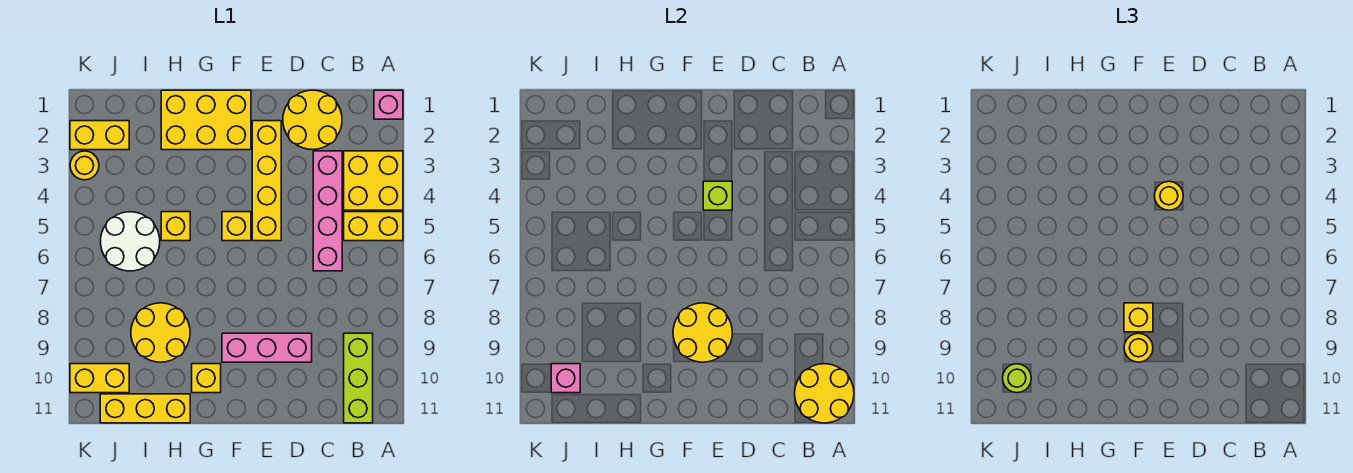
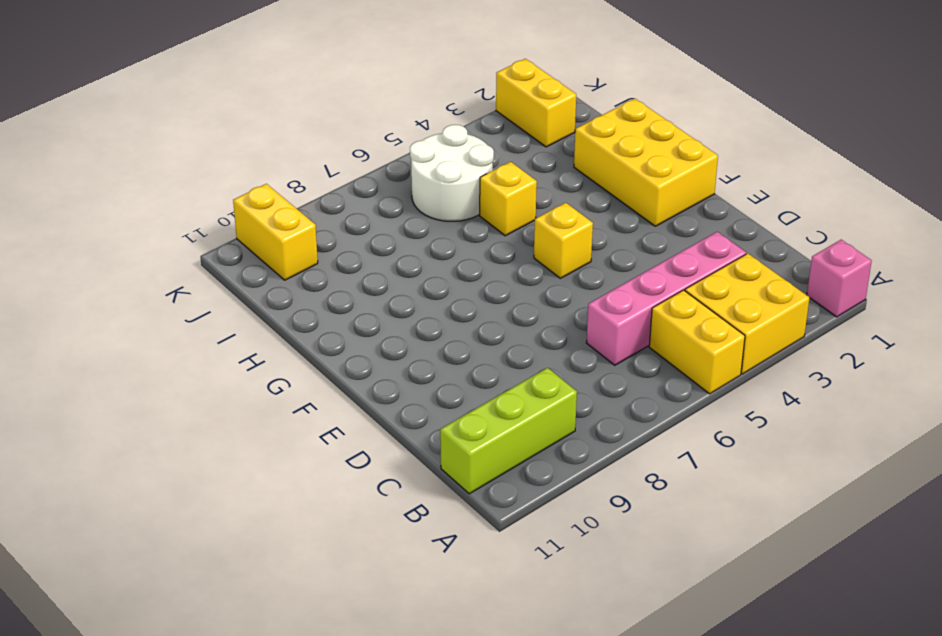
none -> yellow 2x2 round brick [283,90,342,150]
none -> pink 1x3 brick [222,333,312,362]
none -> yellow 1x4 brick [252,121,281,241]

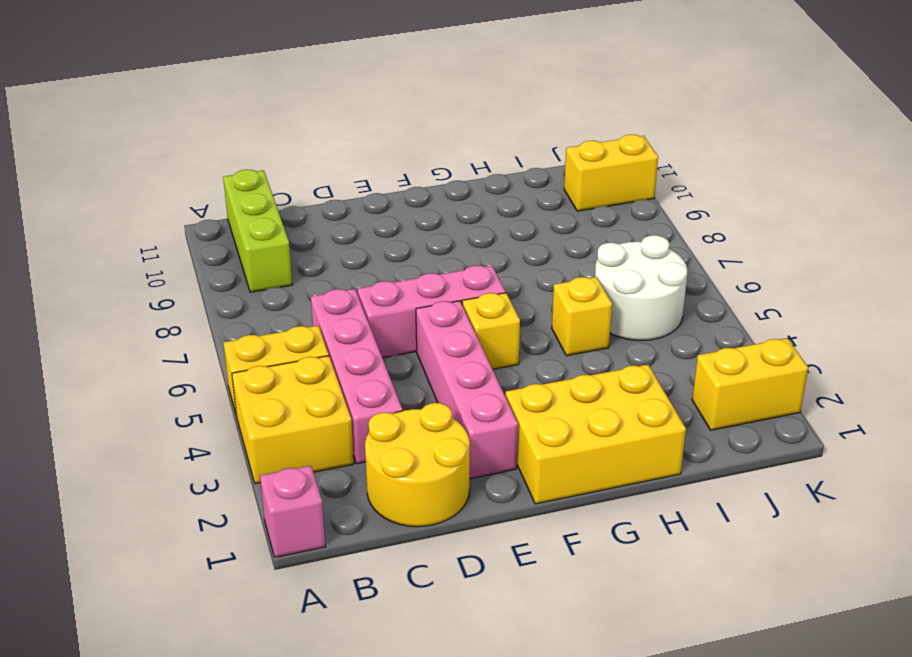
pink 1x3 brick [358,265,506,358] -> pink 1x3 brick moved to [222,333,312,362]
pink 1x4 brick [416,301,518,478] -> yellow 1x4 brick [252,121,281,241]
none -> yellow 1x1 brick [192,364,221,393]
none -> yellow 2x2 round brick [131,303,190,362]
none -> yellow 1x3 brick [100,394,190,423]

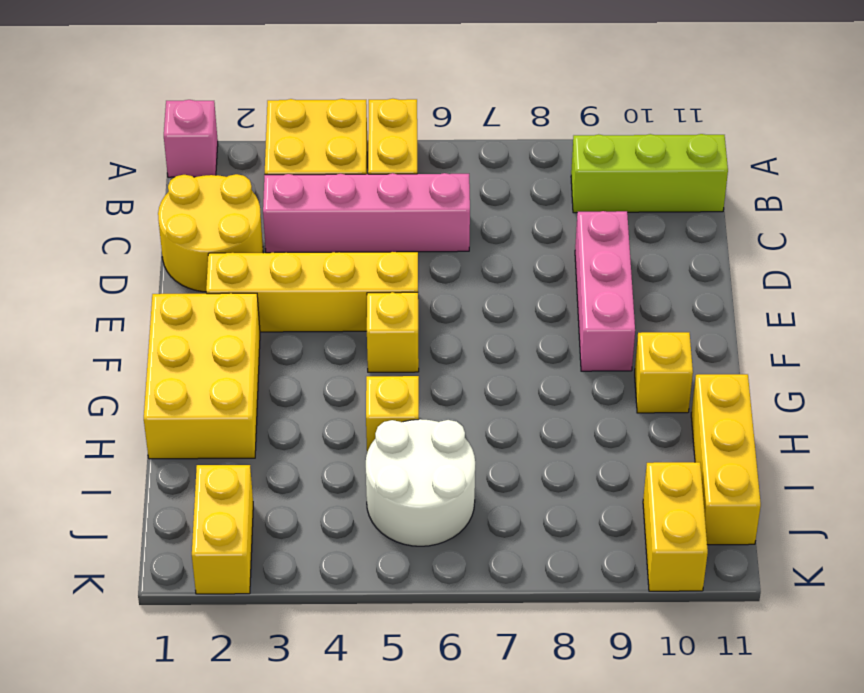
none -> yellow 2x2 round brick [131,303,190,362]
none -> yellow 1x1 round brick [70,151,99,180]
none -> yellow 2x2 round brick [795,364,854,423]

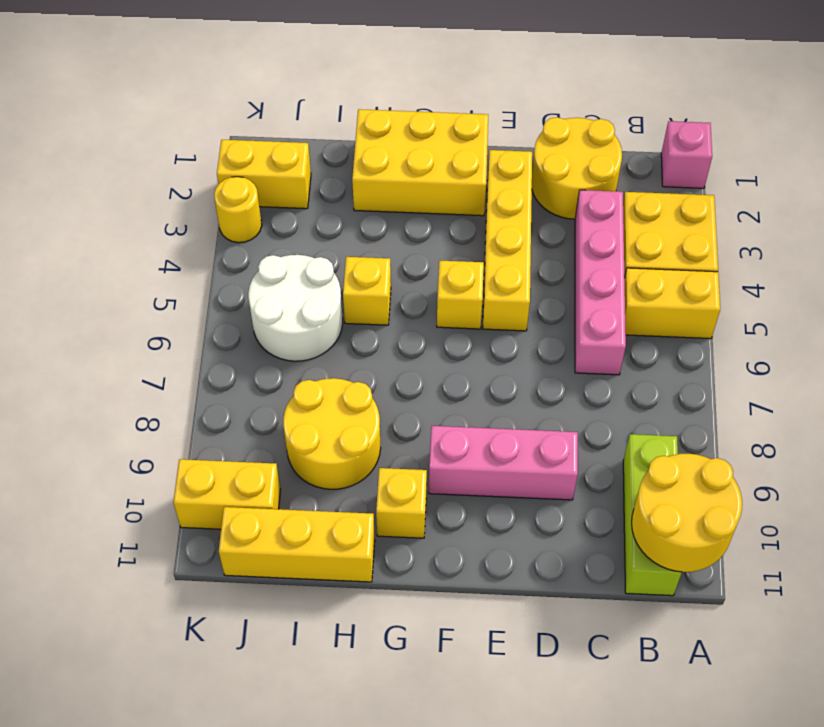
none -> lime 1x1 brick [703,181,732,210]
none -> yellow 2x2 round brick [673,303,732,362]
none -> pink 1x1 brick [551,364,580,393]

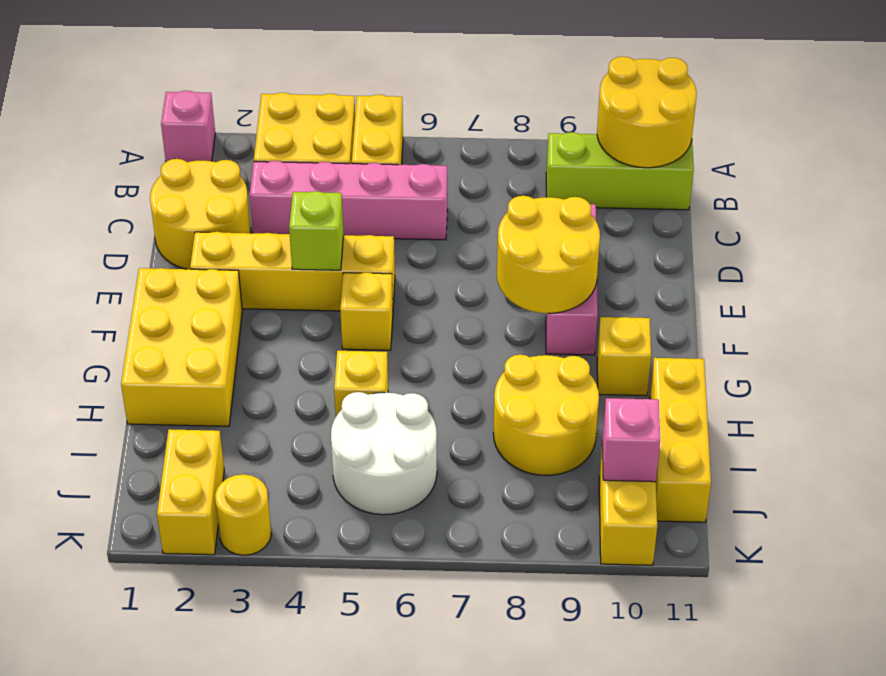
none -> yellow 1x1 round brick [1155,181,1183,210]
none -> yellow 1x1 brick [1124,303,1153,332]
none -> yellow 1x1 round brick [1124,333,1153,362]

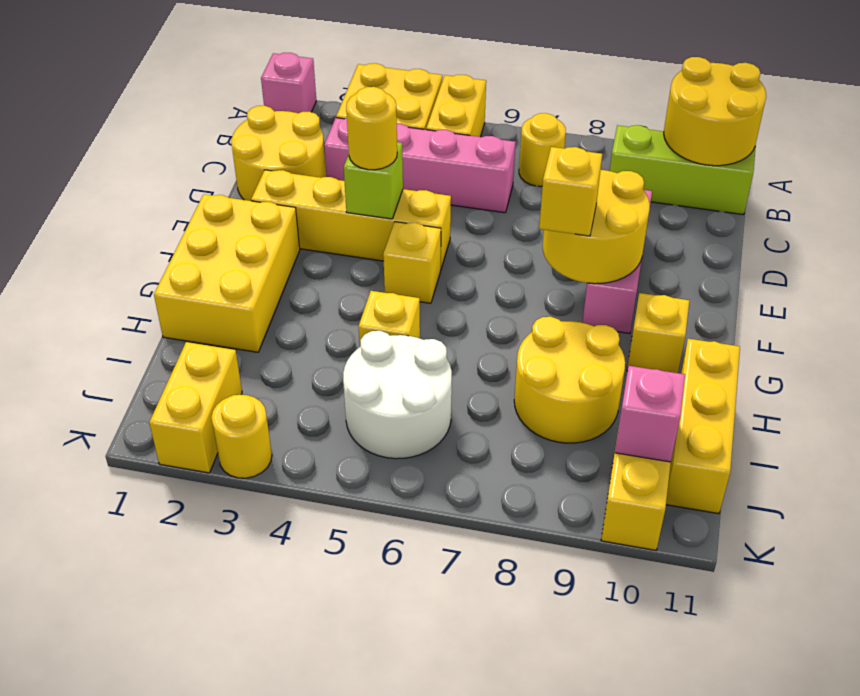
yellow 1x1 round brick [519,113,566,186] -> yellow 1x1 round brick moved to [1124,333,1153,362]
none -> lime 1x1 round brick [1003,364,1031,393]

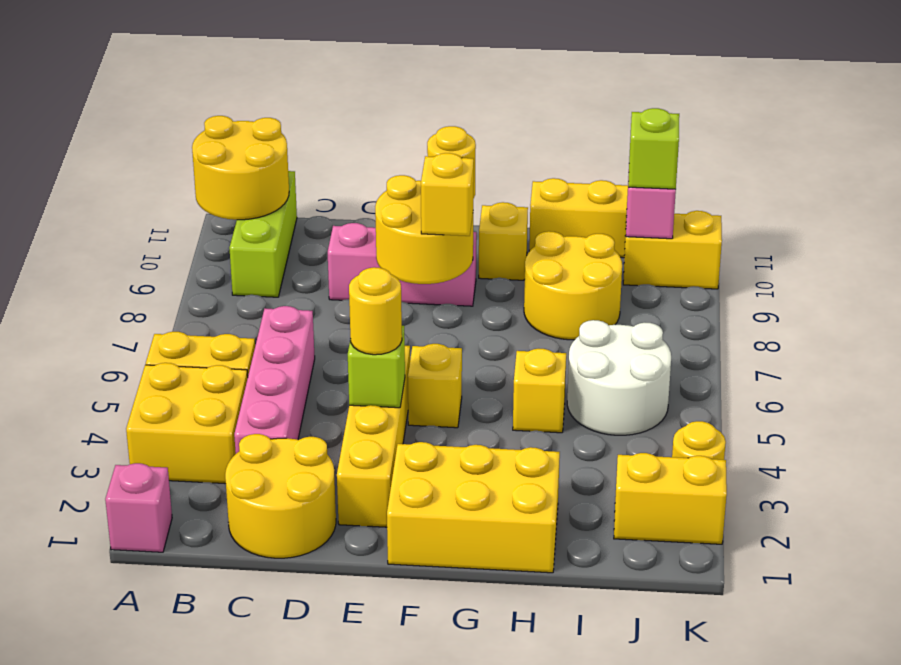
lime 1x1 brick [628,108,679,189] -> lime 1x1 round brick [1003,364,1031,393]

